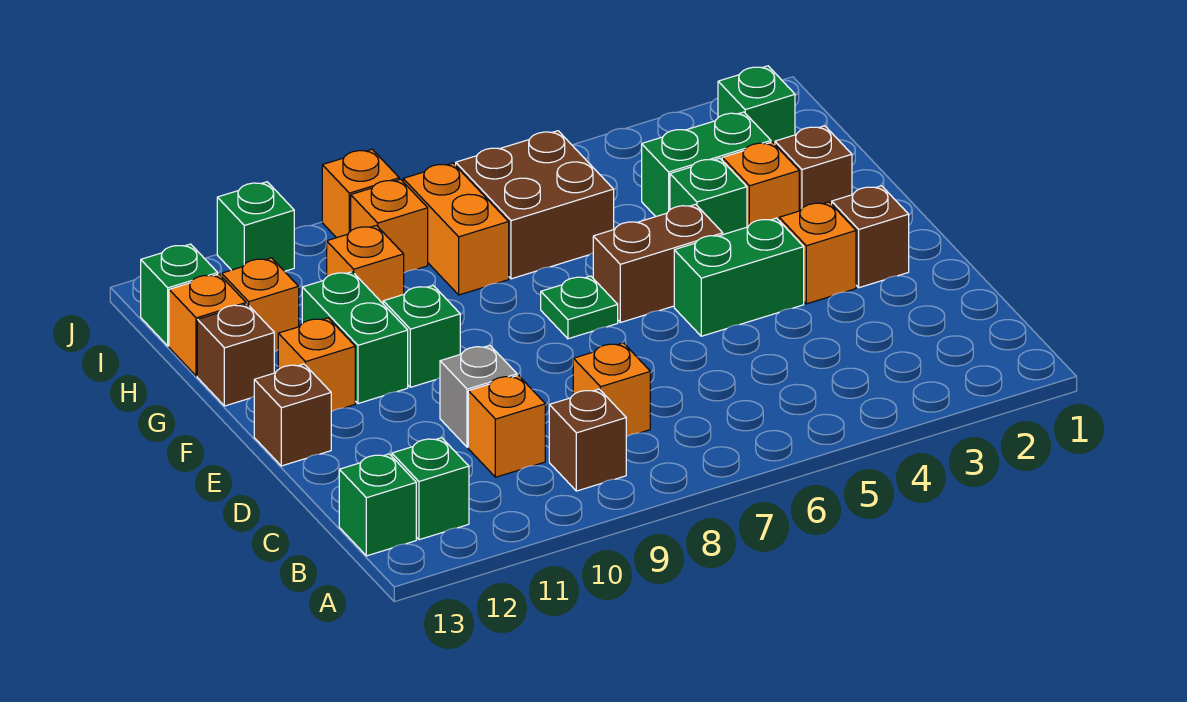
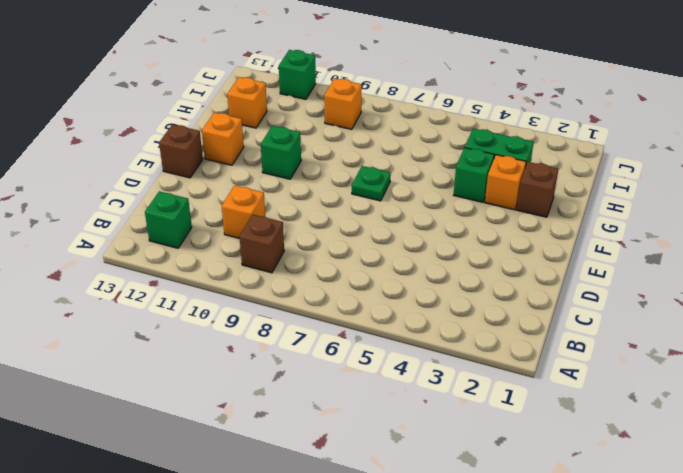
none -> green 1x1 brick [339,454,416,556]
none -> orange 1x1 brick [573,343,650,437]
none -> grey 1x1 brick [440,345,517,447]
none -> brown 1x1 brick [832,186,909,288]

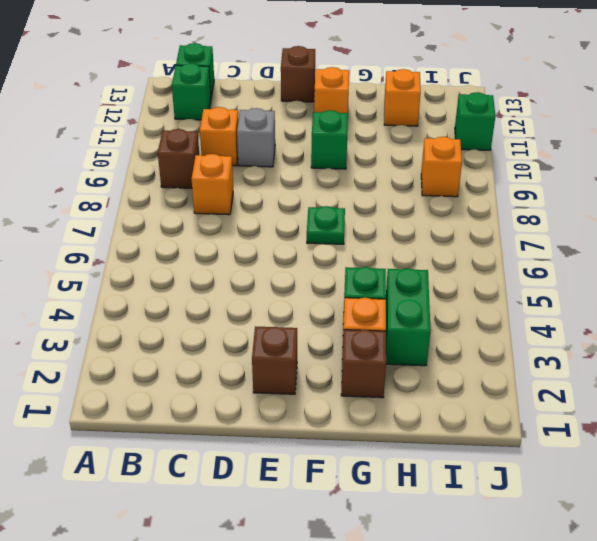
none -> orange 1x1 brick [779,202,856,304]
none -> green 1x2 brick [674,218,804,336]
none -> brown 1x2 brick [593,204,723,323]
none -> green 1x2 brick [302,272,408,404]

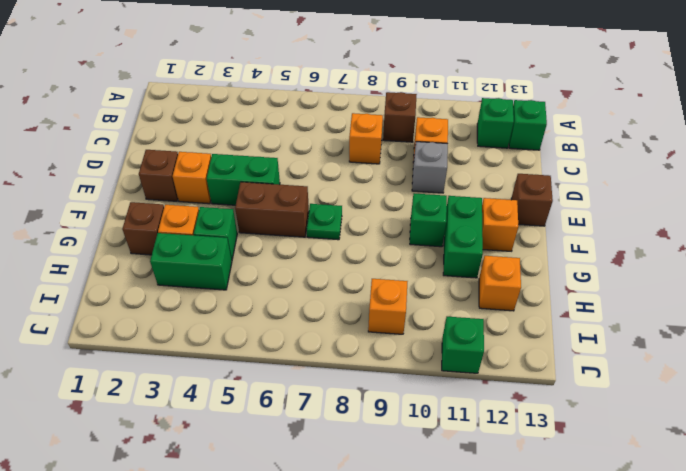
none -> brown 1x1 brick [197,304,274,406]
none -> brown 2x2 brick [456,131,614,279]
none -> orange 1x2 brick [403,163,509,295]
none -> orange 1x1 brick [327,226,404,303]

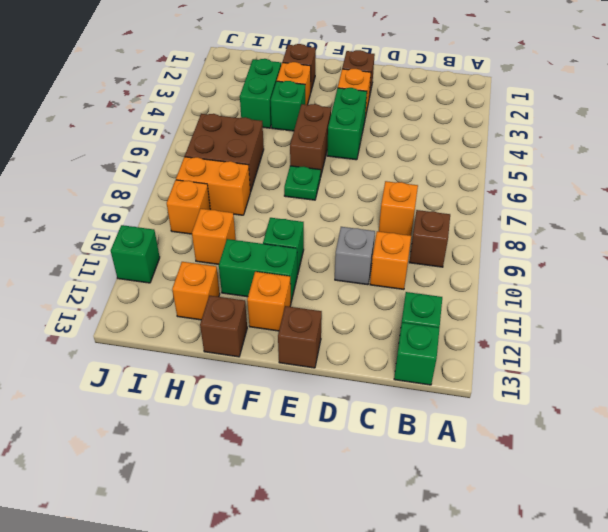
none -> orange 1x1 brick [169,274,246,376]
none -> green 1x1 brick [718,66,795,144]
none -> green 1x1 brick [141,244,218,346]
none -> orange 1x1 brick [322,149,399,238]

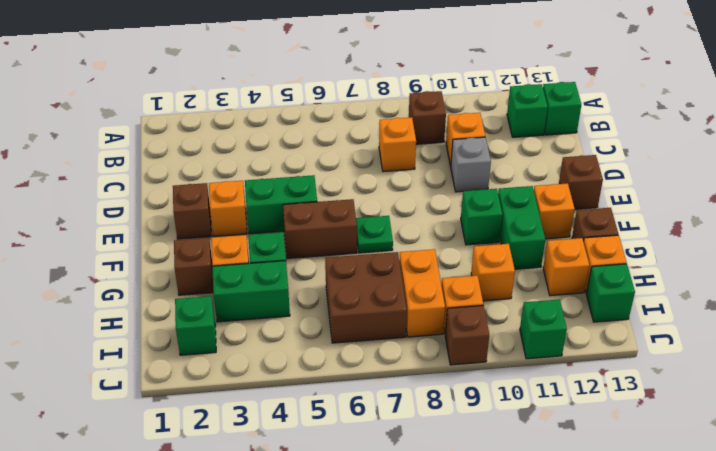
brown 1x1 brick [445,305,489,365] -> orange 1x1 brick [322,149,399,238]

